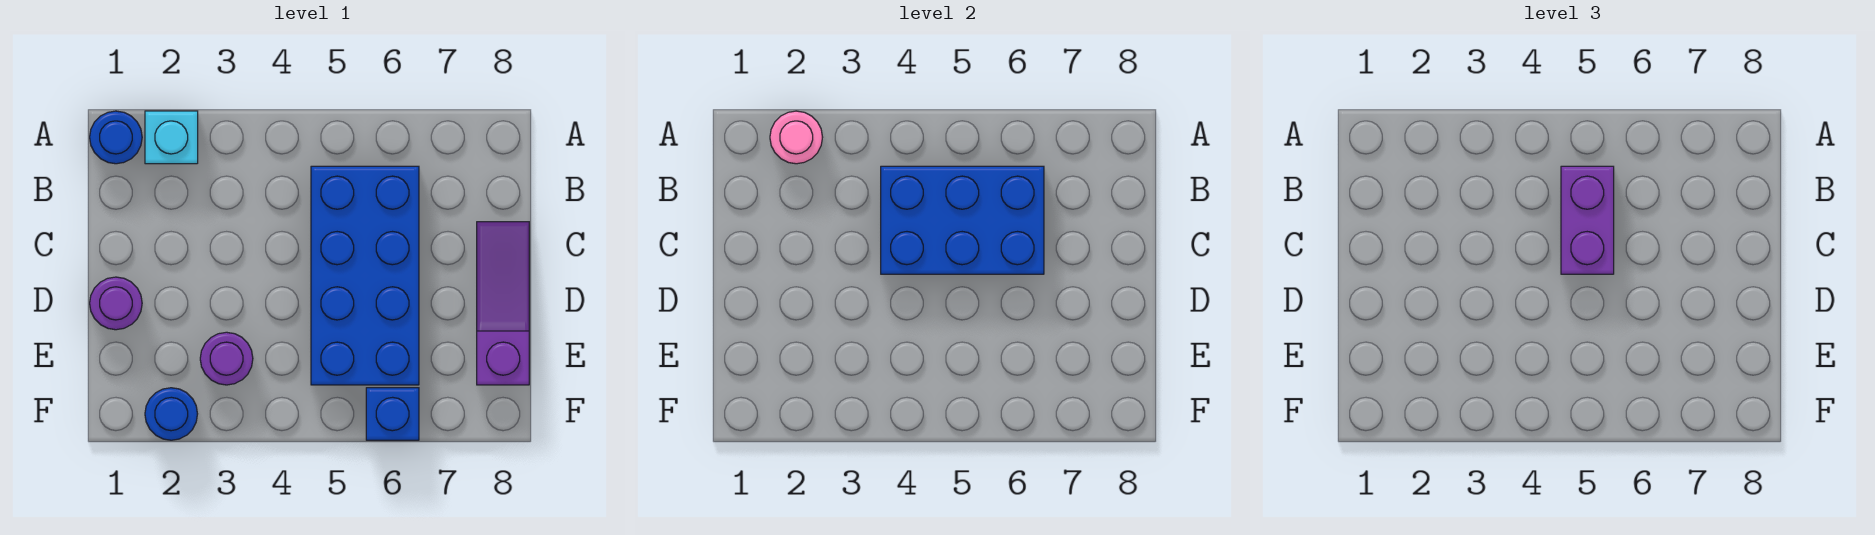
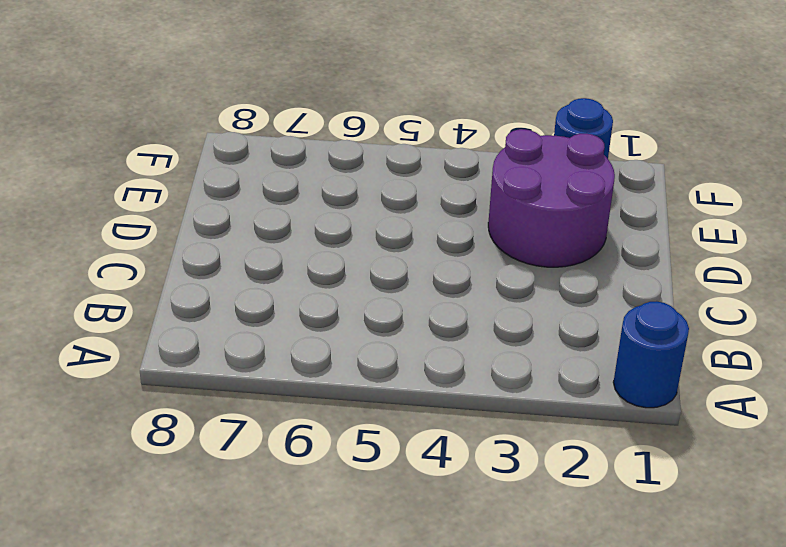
purple 2x2 round brick [488,129,615,267] -> purple 1x1 round brick [200,332,253,385]
none -> cyan 1x1 brick [145,111,198,164]
none -> blue 2x4 brick [311,166,419,385]

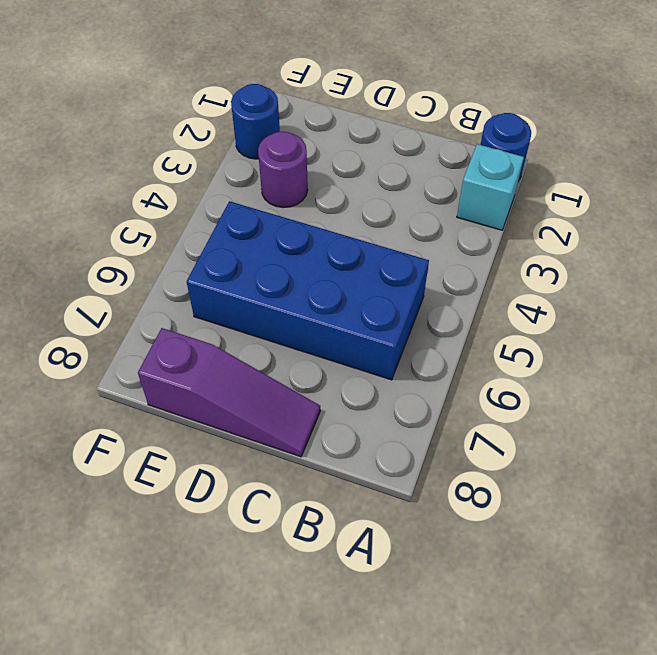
none -> purple 1x1 round brick [90,277,142,330]
none -> blue 1x1 brick [366,388,419,440]

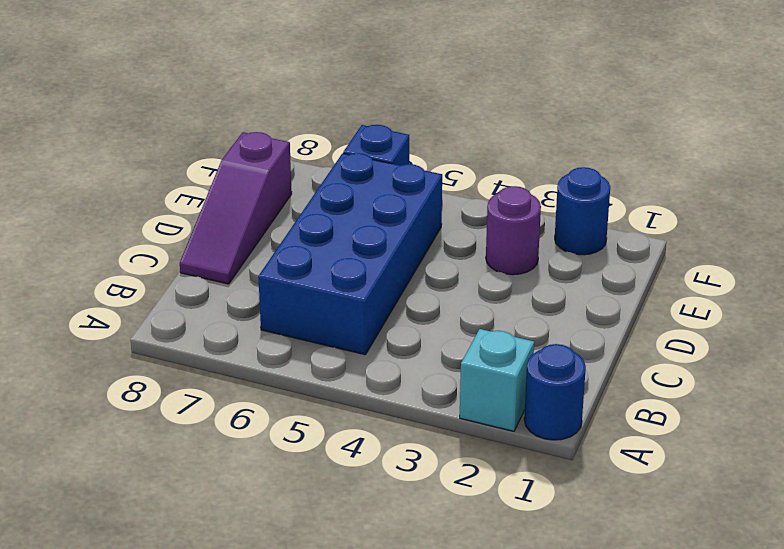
none -> purple 1x1 round brick [90,277,142,330]
none -> pink 1x1 round brick [770,111,823,164]

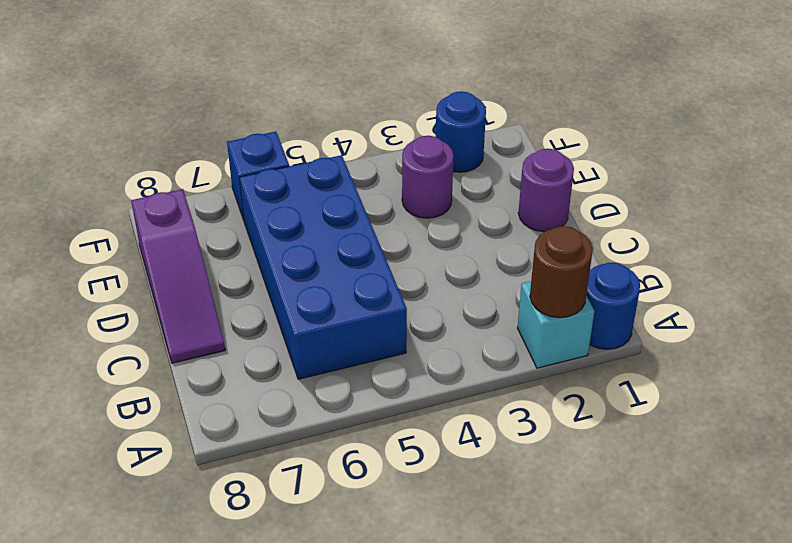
brown 1x1 round brick [530,226,593,318] -> pink 1x1 round brick [770,111,823,164]
none -> blue 2x3 brick [881,166,1044,274]
none -> purple 1x2 brick [1561,166,1614,274]

